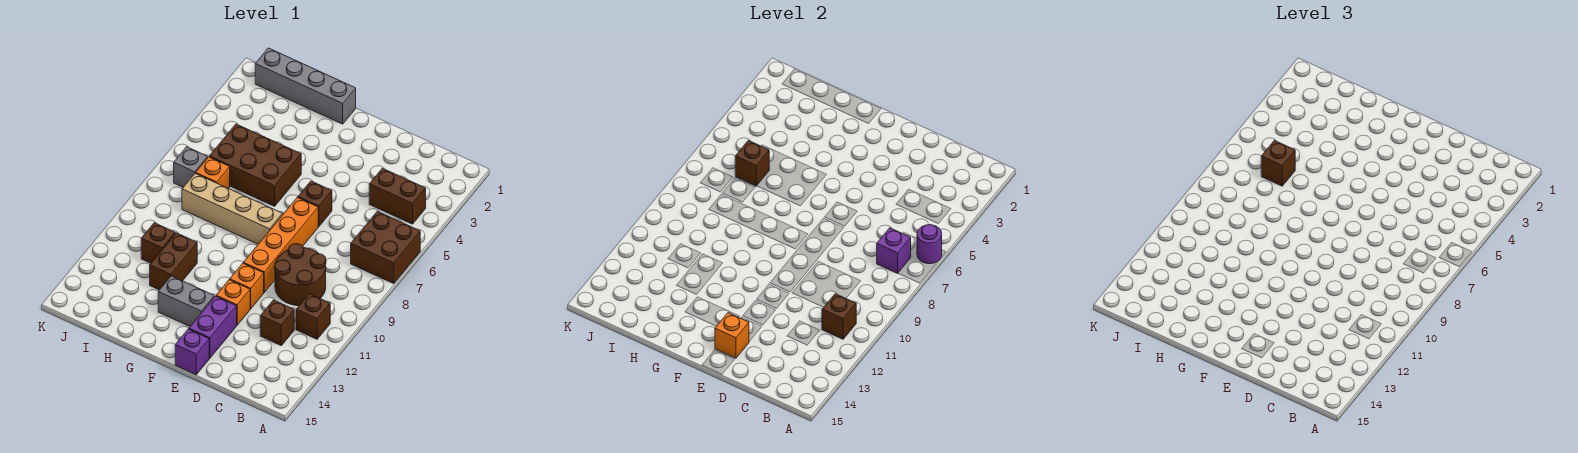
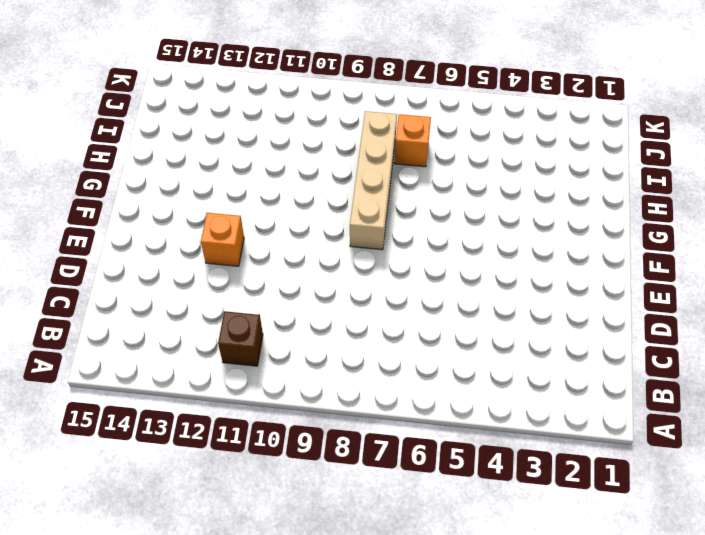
none -> brown 2x2 brick [351,211,420,284]
none -> brown 1x2 brick [369,168,426,224]
none -> brown 2x2 round brick [275,244,326,306]

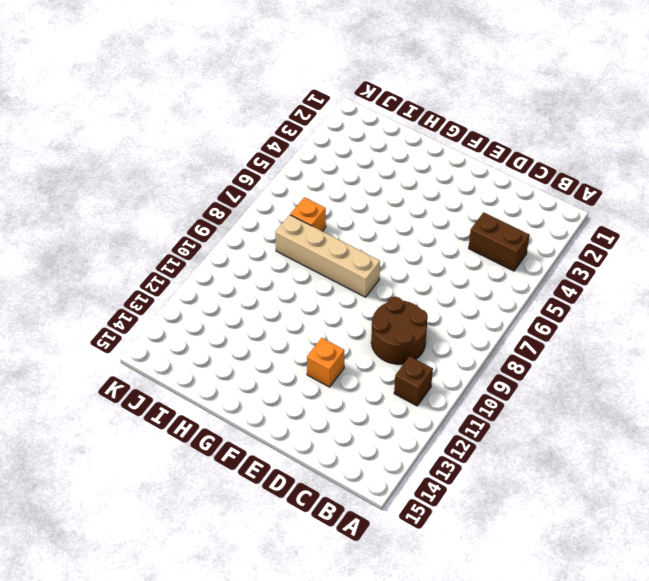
none -> brown 2x2 brick [351,211,420,284]
none -> brown 1x1 brick [260,300,294,345]
none -> brown 1x1 brick [298,181,332,227]

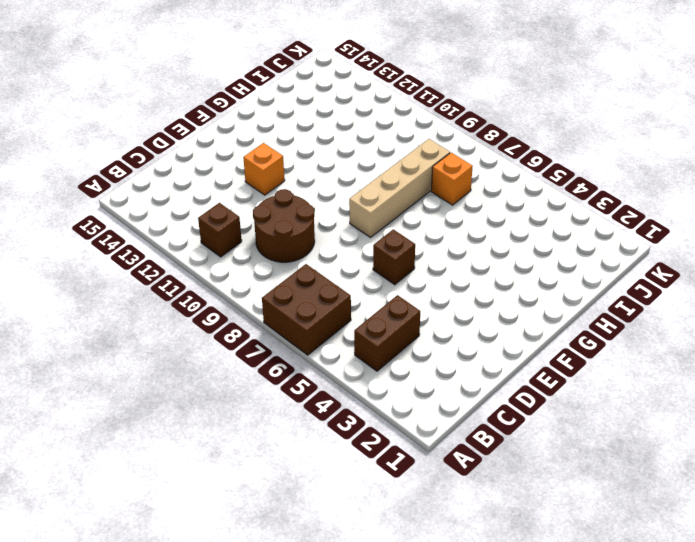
none -> brown 1x1 brick [260,300,294,345]
none -> orange 1x4 brick [243,197,318,292]
none -> orange 1x1 brick [230,263,264,309]

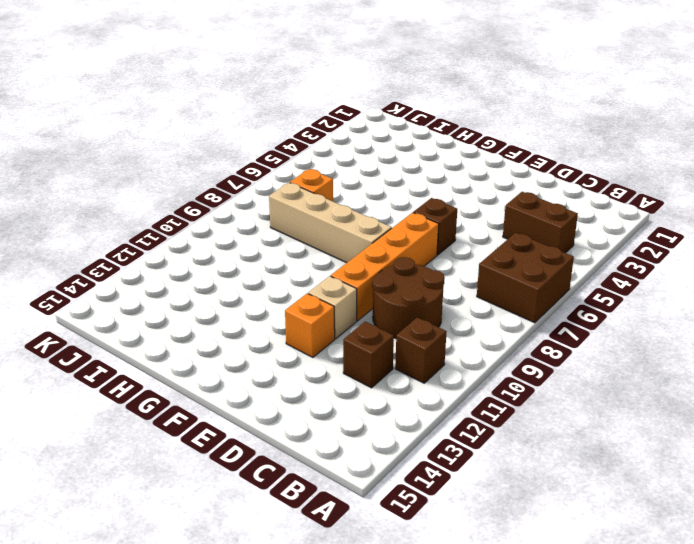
tan 1x1 brick [308,276,357,339] -> orange 1x1 brick [230,263,264,309]
none -> purple 1x2 brick [189,296,237,358]
none -> purple 1x1 brick [175,329,209,375]
none -> grey 1x2 brick [158,276,214,326]

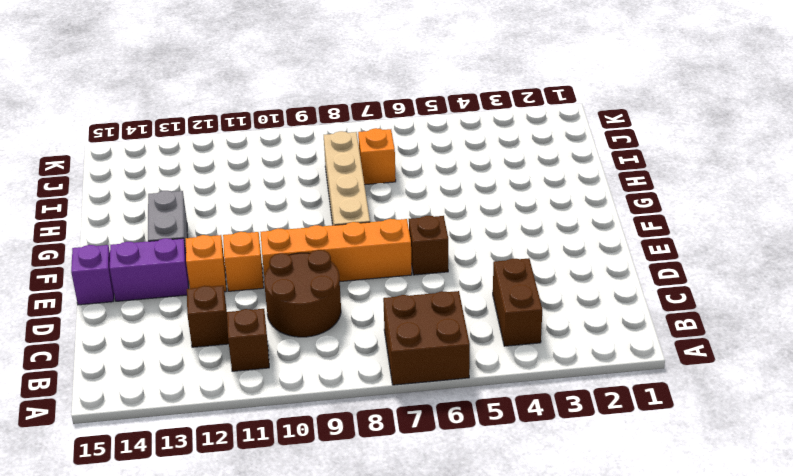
none -> grey 1x4 brick [255,48,356,124]
none -> brown 2x3 brick [209,124,301,206]
none -> brown 1x2 brick [150,233,197,290]

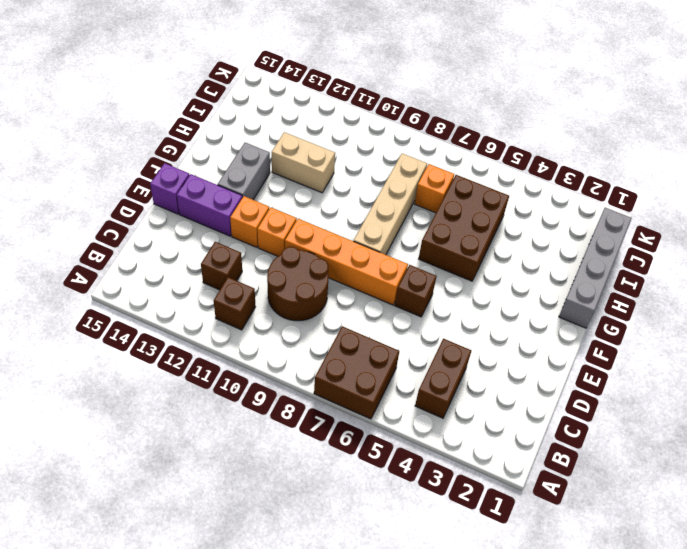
tan 1x2 brick [272,132,335,193] -> brown 1x2 brick [150,233,197,290]
none -> brown 1x1 brick [141,223,175,263]
none -> grey 1x1 brick [174,147,208,187]
none -> purple 1x1 round brick [917,225,942,264]

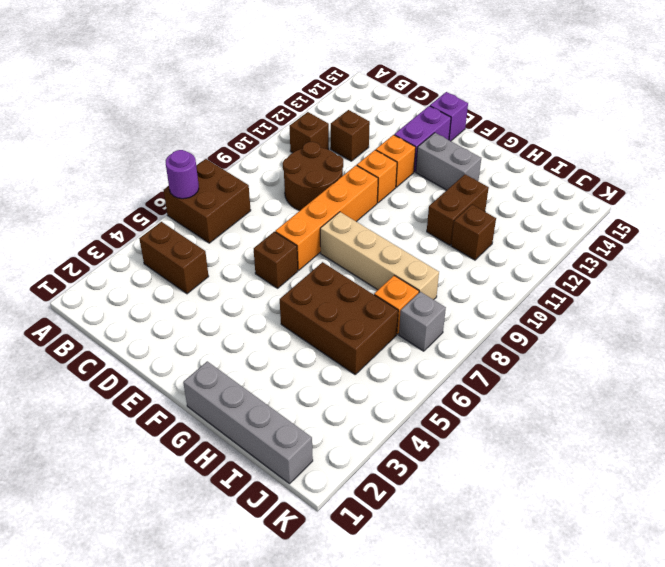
none -> purple 1x1 brick [877,228,911,273]
none -> brown 1x1 brick [822,294,856,339]
none -> orange 1x1 brick [715,313,749,358]

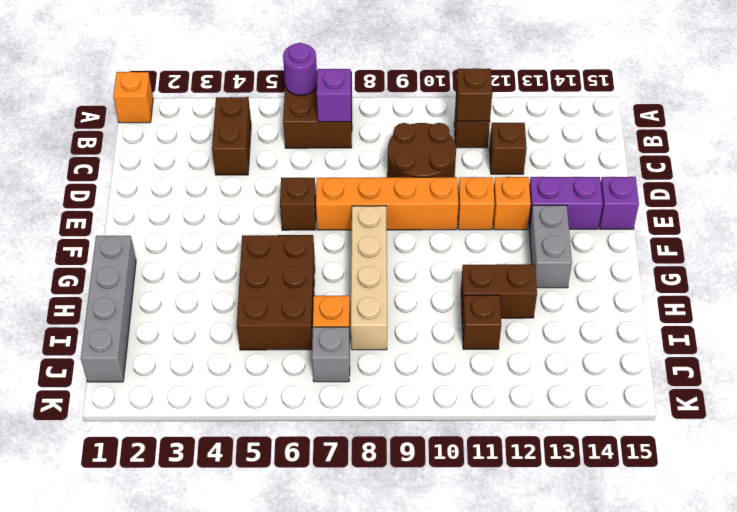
orange 1x1 brick [113,72,153,123] -> orange 1x1 brick moved to [715,313,749,358]
none -> brown 1x1 brick [735,140,769,186]
none -> brown 1x1 brick [1261,140,1295,186]

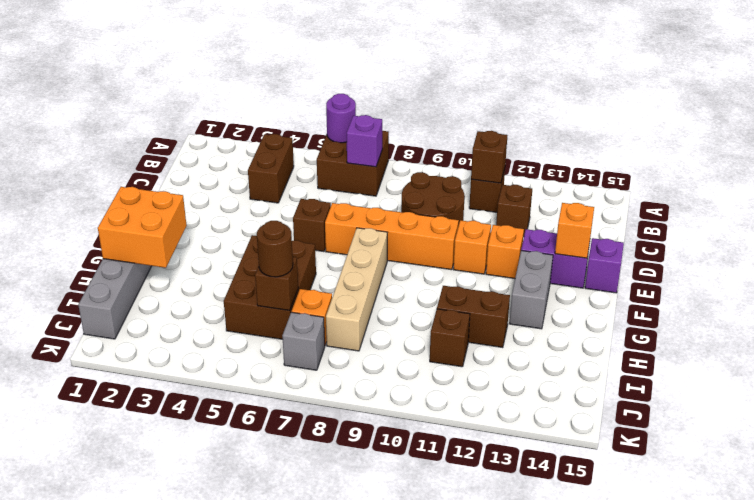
orange 2x2 brick [98,187,187,268] -> none
brown 1x1 round brick [257,221,293,277] -> brown 1x1 brick [1261,140,1295,186]

